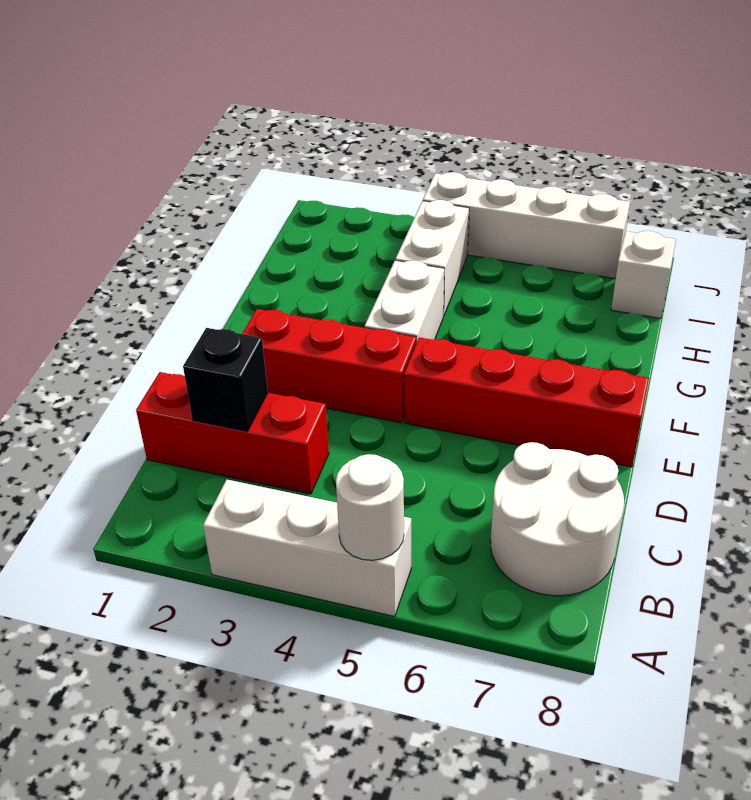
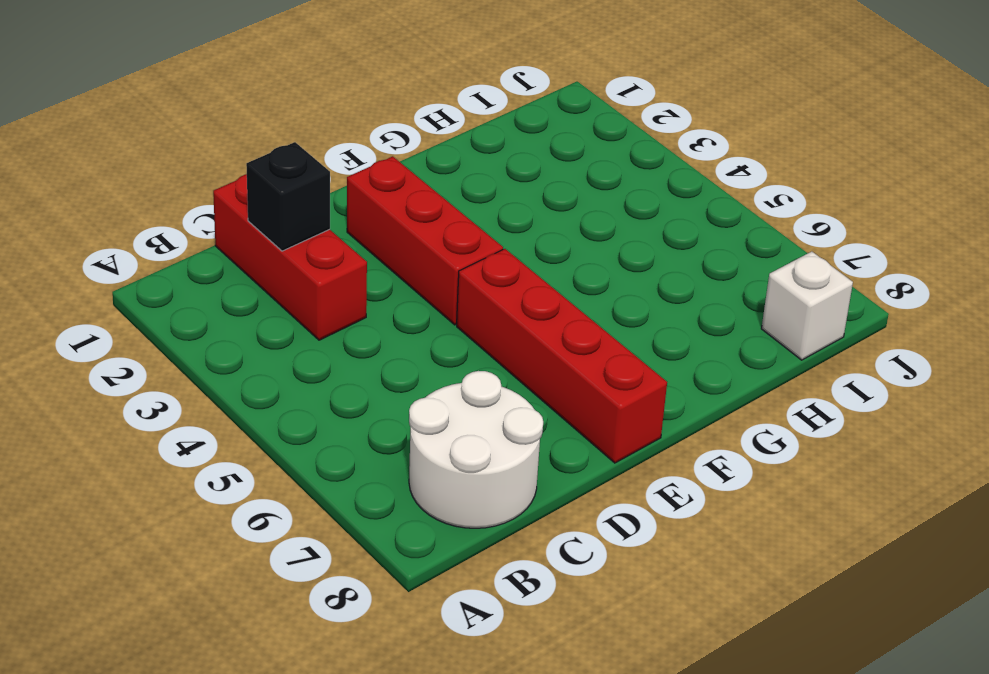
none -> white 1x3 brick [203,480,411,617]
none -> white 1x2 brick [365,260,444,343]

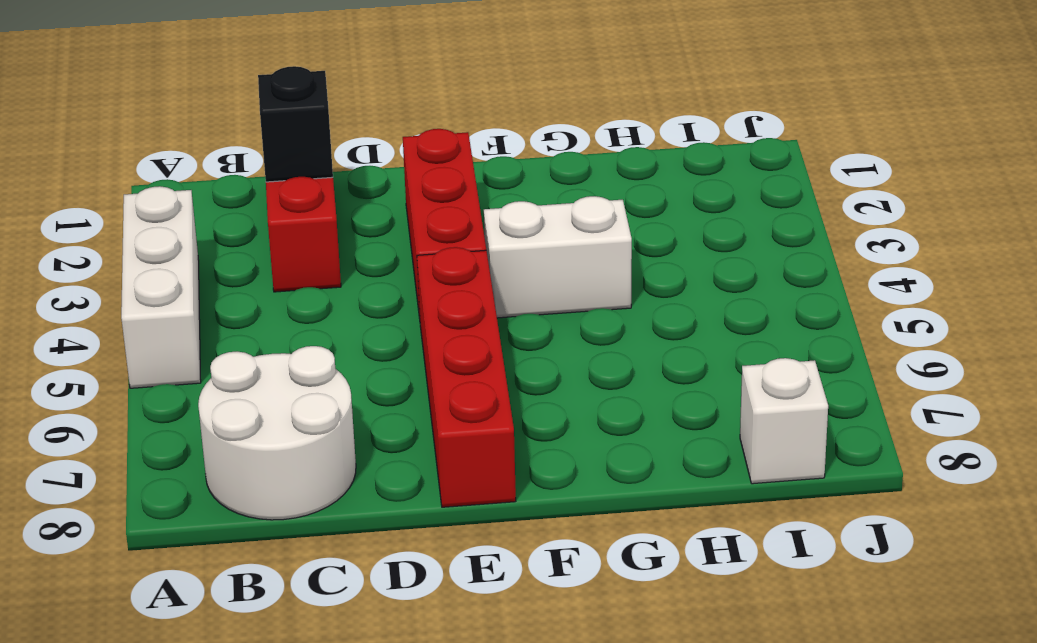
none -> white 1x2 brick [395,200,469,316]
none -> white 1x4 brick [423,172,630,279]

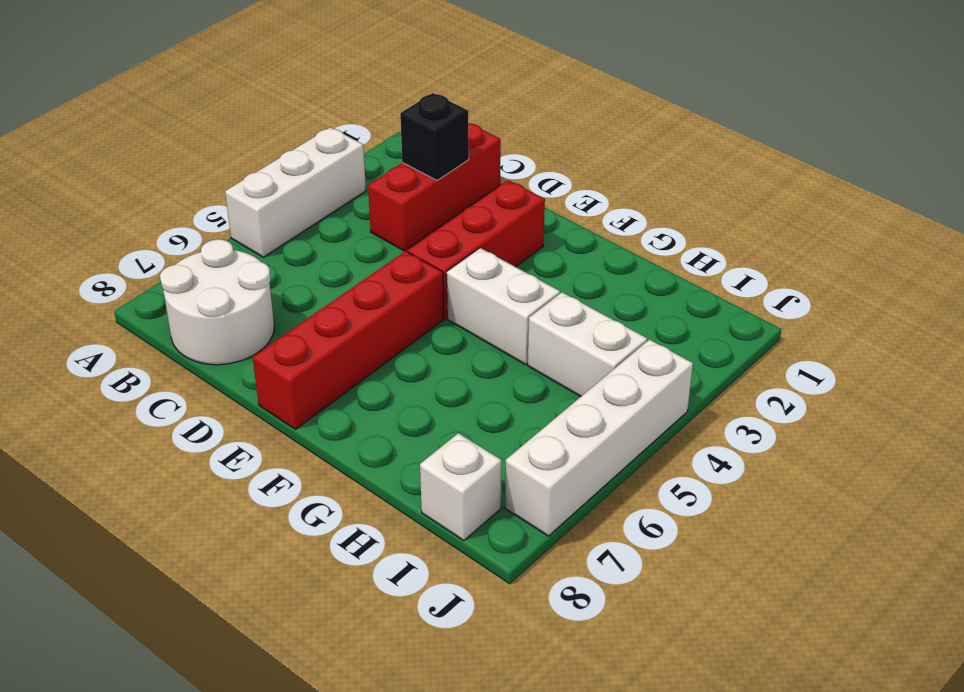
none -> white 1x1 round brick [336,454,404,560]

